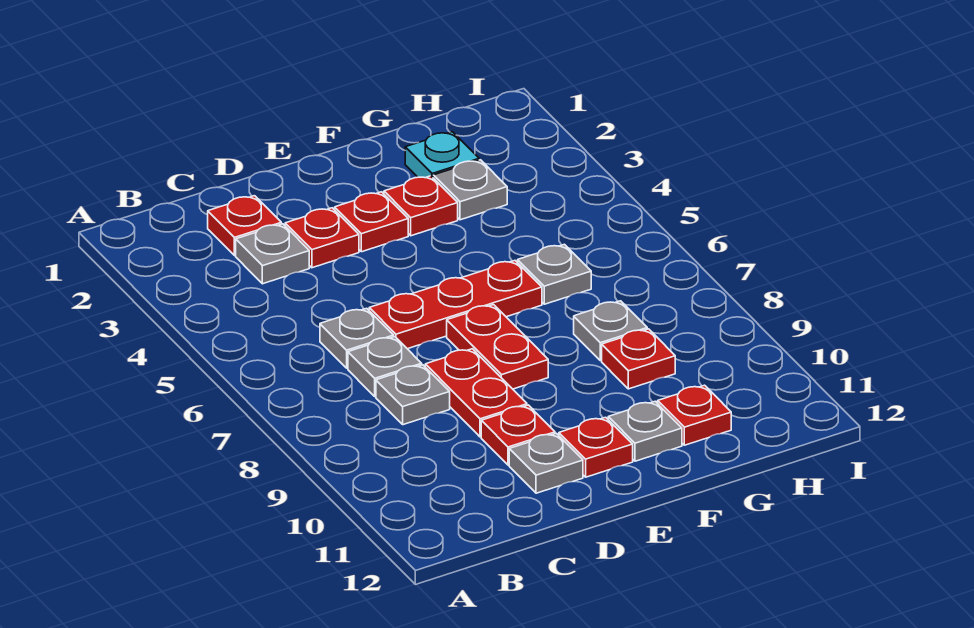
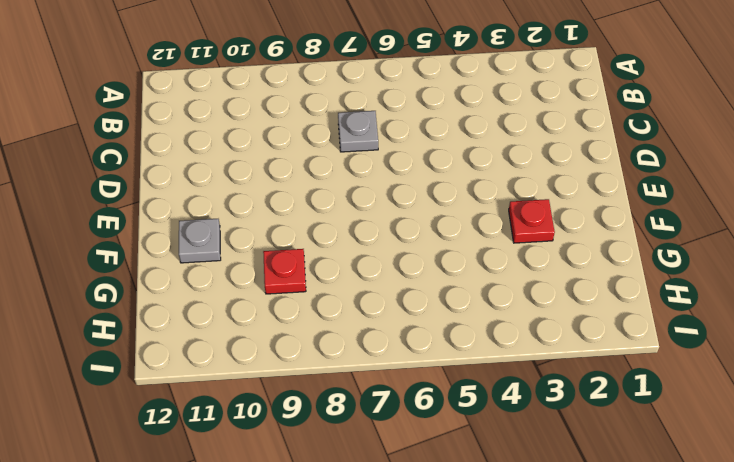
none -> red 1x1 plate [208,196,281,256]
none -> grey 1x1 plate [236,224,309,284]
none -> grey 1x1 plate [320,308,394,368]

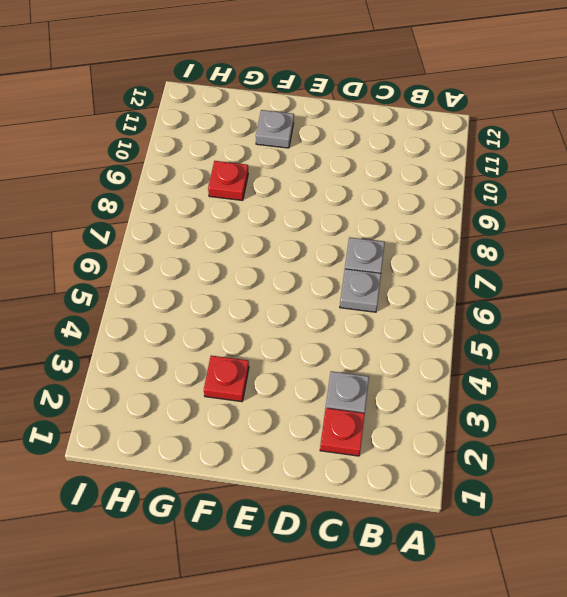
none -> grey 1x1 plate [376,365,450,425]
none -> red 1x1 plate [285,208,359,268]
none -> red 1x3 plate [369,261,542,349]

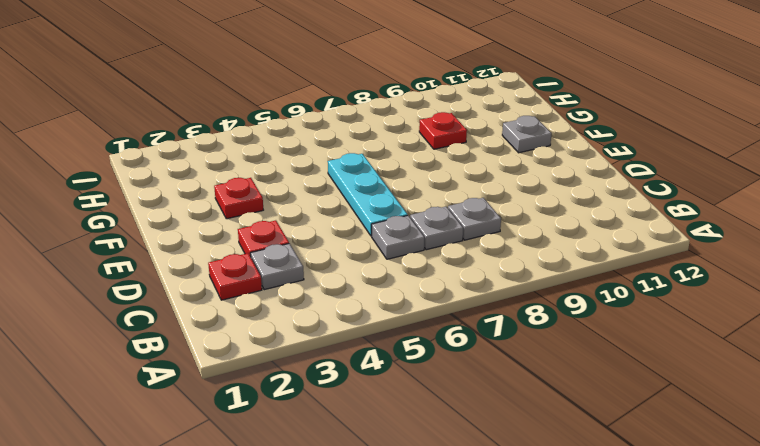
cyan 1x3 plate [328,153,408,236] -> red 1x3 plate [369,261,542,349]
none -> red 1x2 plate [425,349,527,437]
none -> red 1x1 plate [481,405,555,465]
none -> grey 1x1 plate [509,433,583,493]

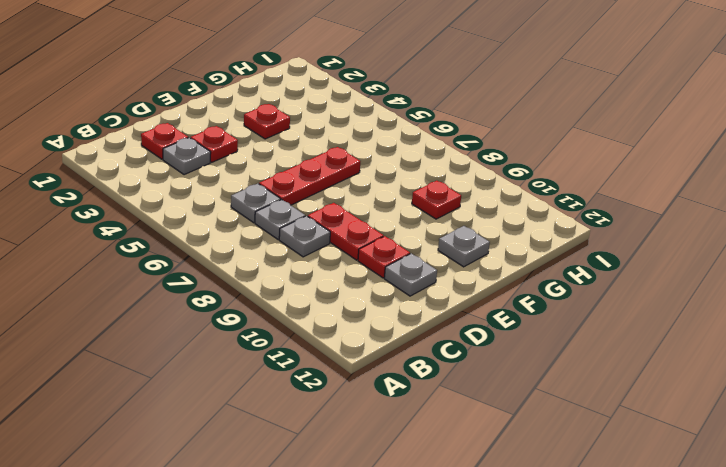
none -> red 1x1 plate [335,192,408,252]
none -> red 1x2 plate [447,305,548,389]
none -> red 1x1 plate [559,417,633,477]

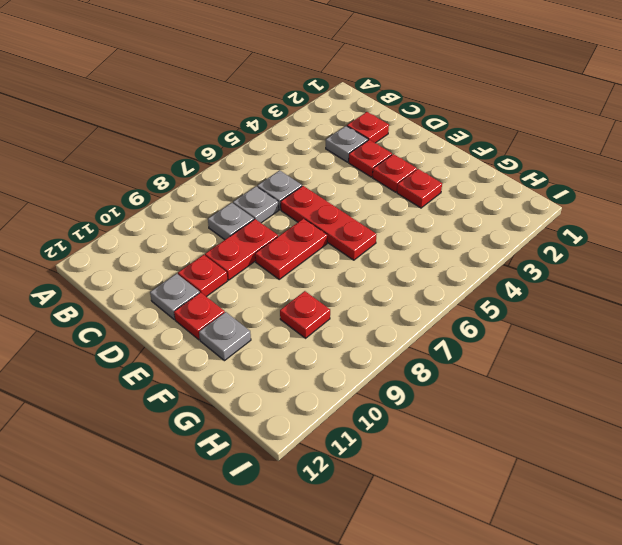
none -> cyan 1x1 plate [405,132,479,178]
none -> grey 1x1 plate [433,160,507,220]
none -> grey 1x1 plate [518,244,591,304]

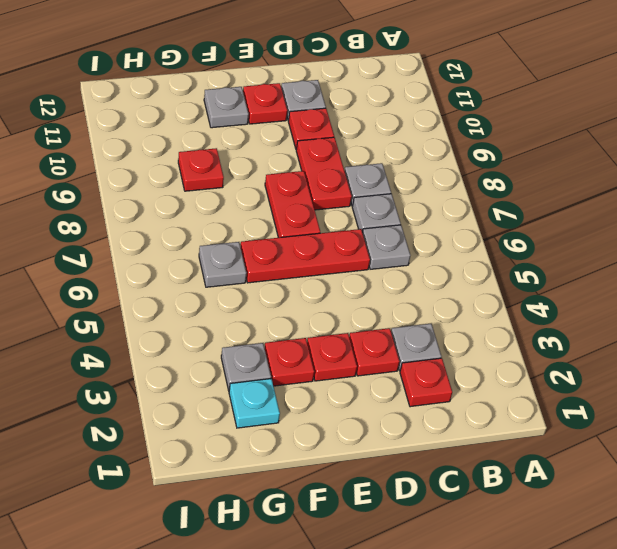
none -> grey 1x1 plate [574,301,647,361]
none -> red 1x1 plate [658,385,731,445]

